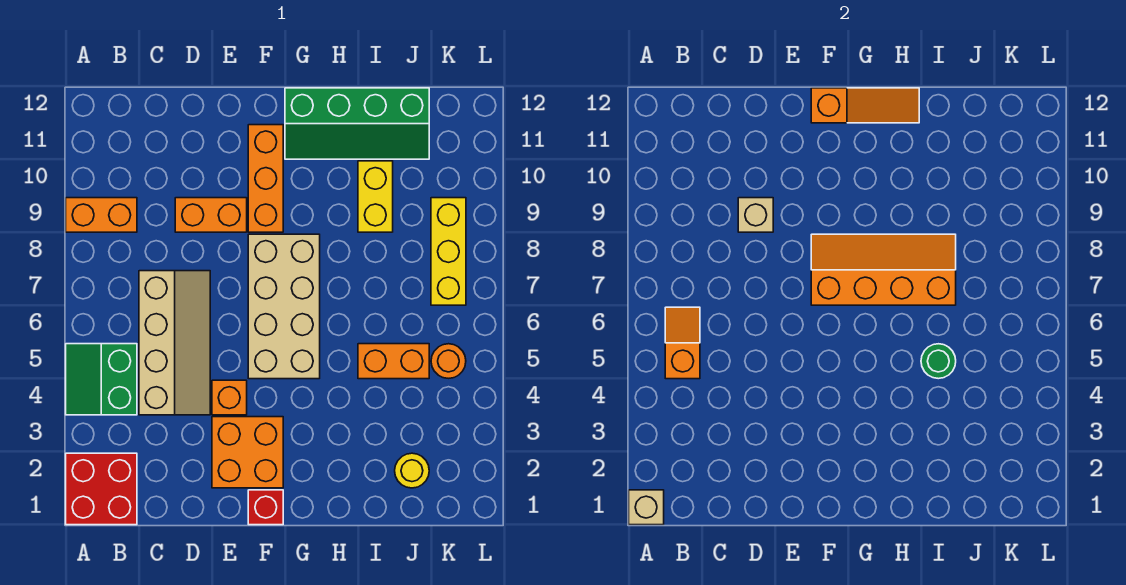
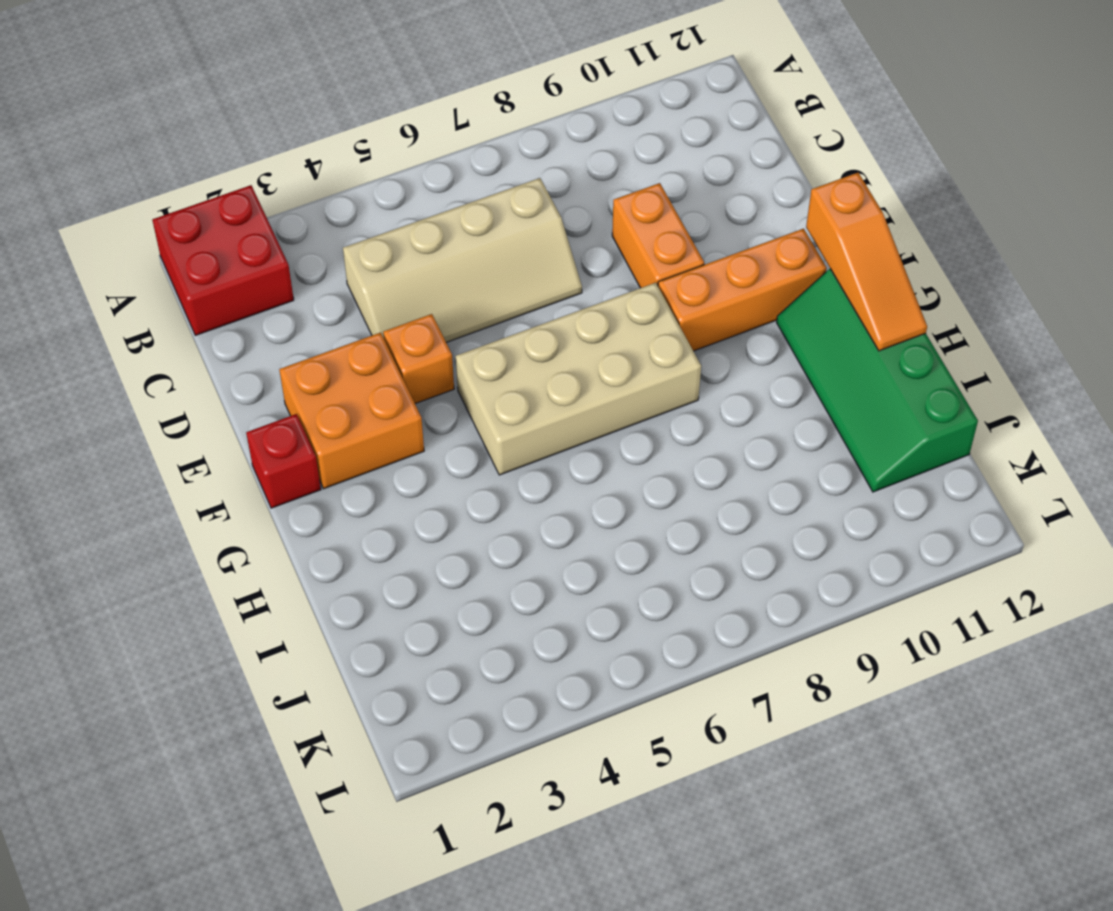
none -> green 2x2 slope [66,344,137,415]
none -> orange 1x2 brick [66,198,137,232]
none -> orange 1x2 brick [358,344,429,379]

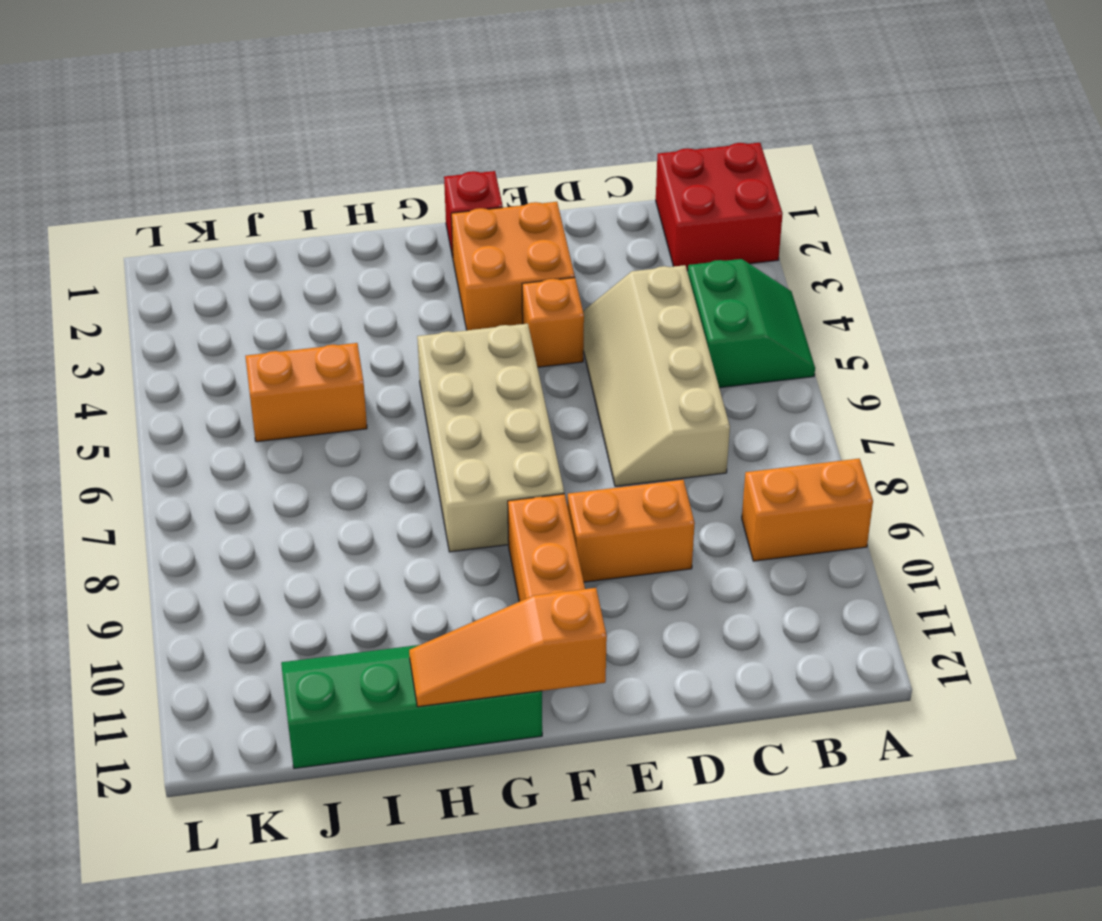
none -> yellow 1x2 brick [358,161,393,232]
none -> yellow 1x1 round brick [395,453,429,488]
none -> orange 1x1 round brick [431,344,466,378]

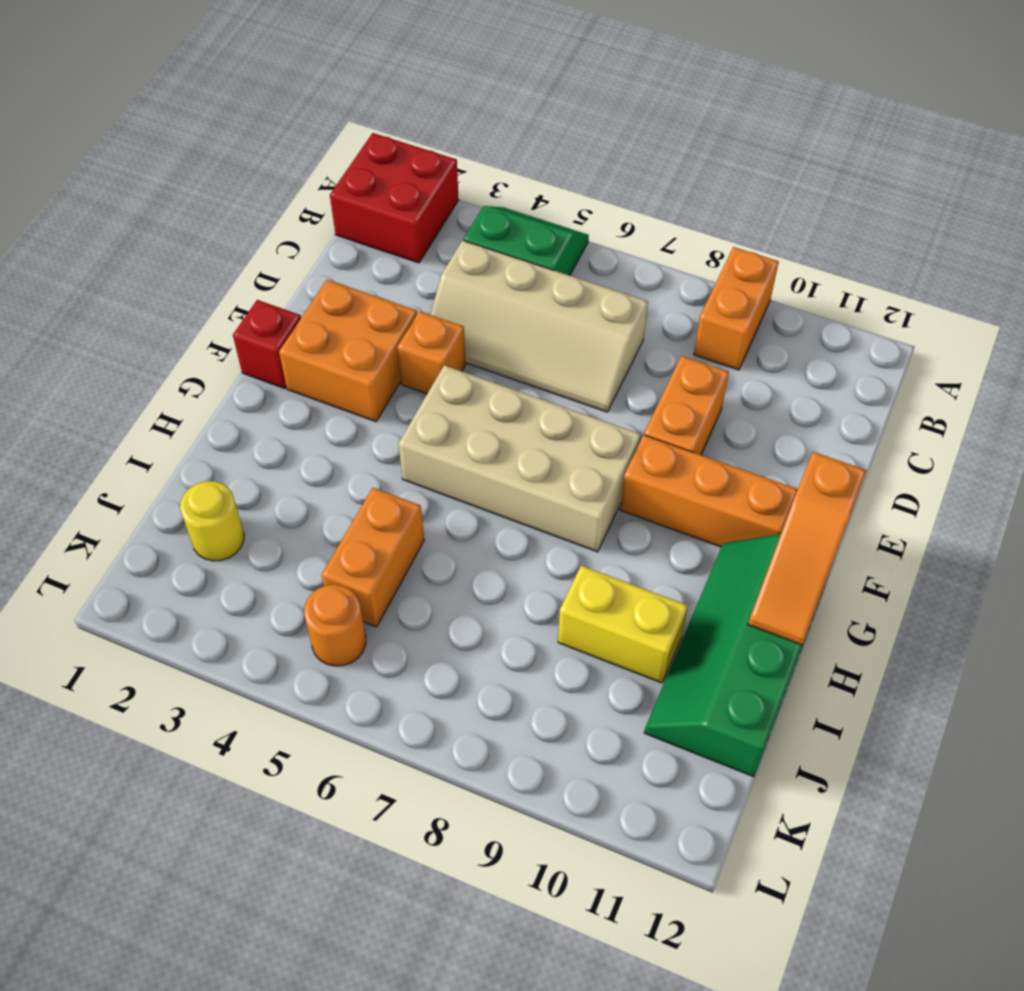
none -> yellow 1x3 brick [431,198,466,305]
none -> tan 1x1 brick [629,490,664,525]
none -> orange 1x2 slope [665,307,700,379]

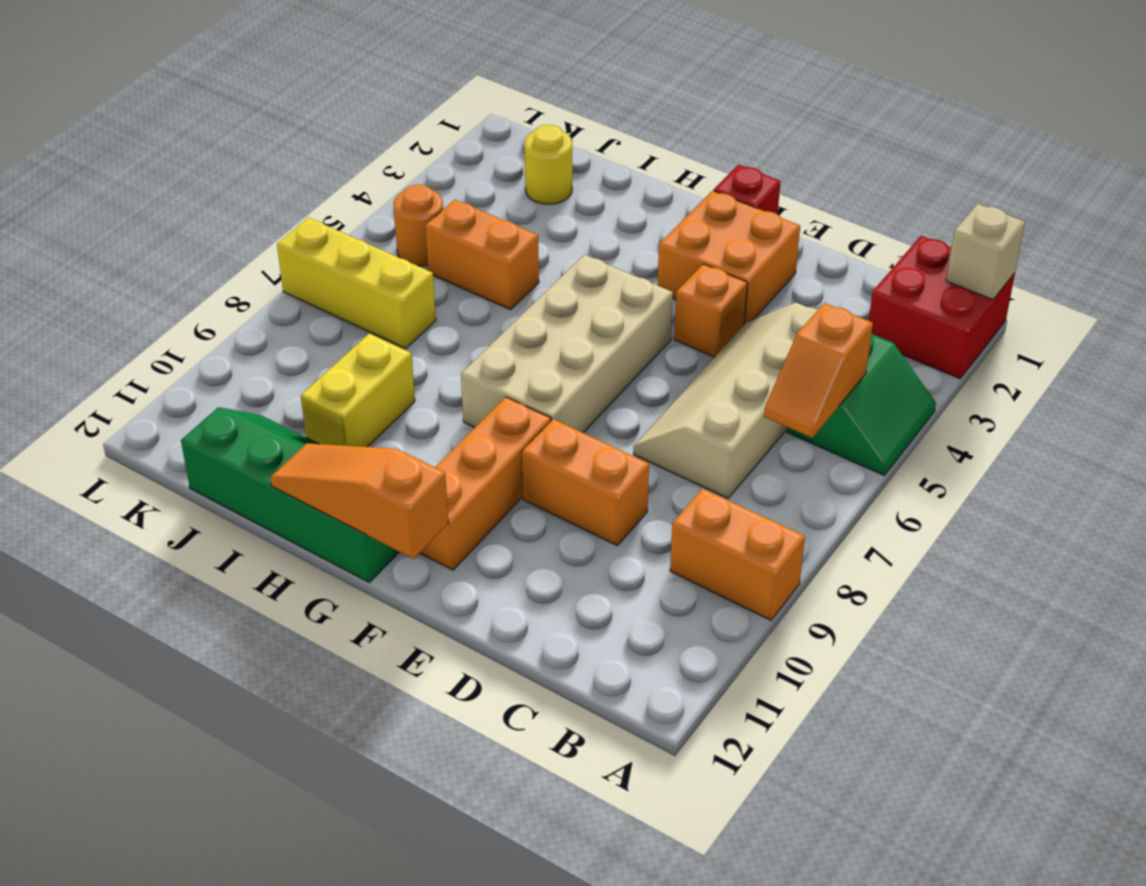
yellow 1x3 brick [277,218,436,349] -> yellow 1x3 brick turned to [431,198,466,305]
none -> tan 1x1 brick [738,198,773,232]
none -> orange 2x4 slope [811,234,956,305]
none -> green 1x1 round brick [921,344,956,379]

